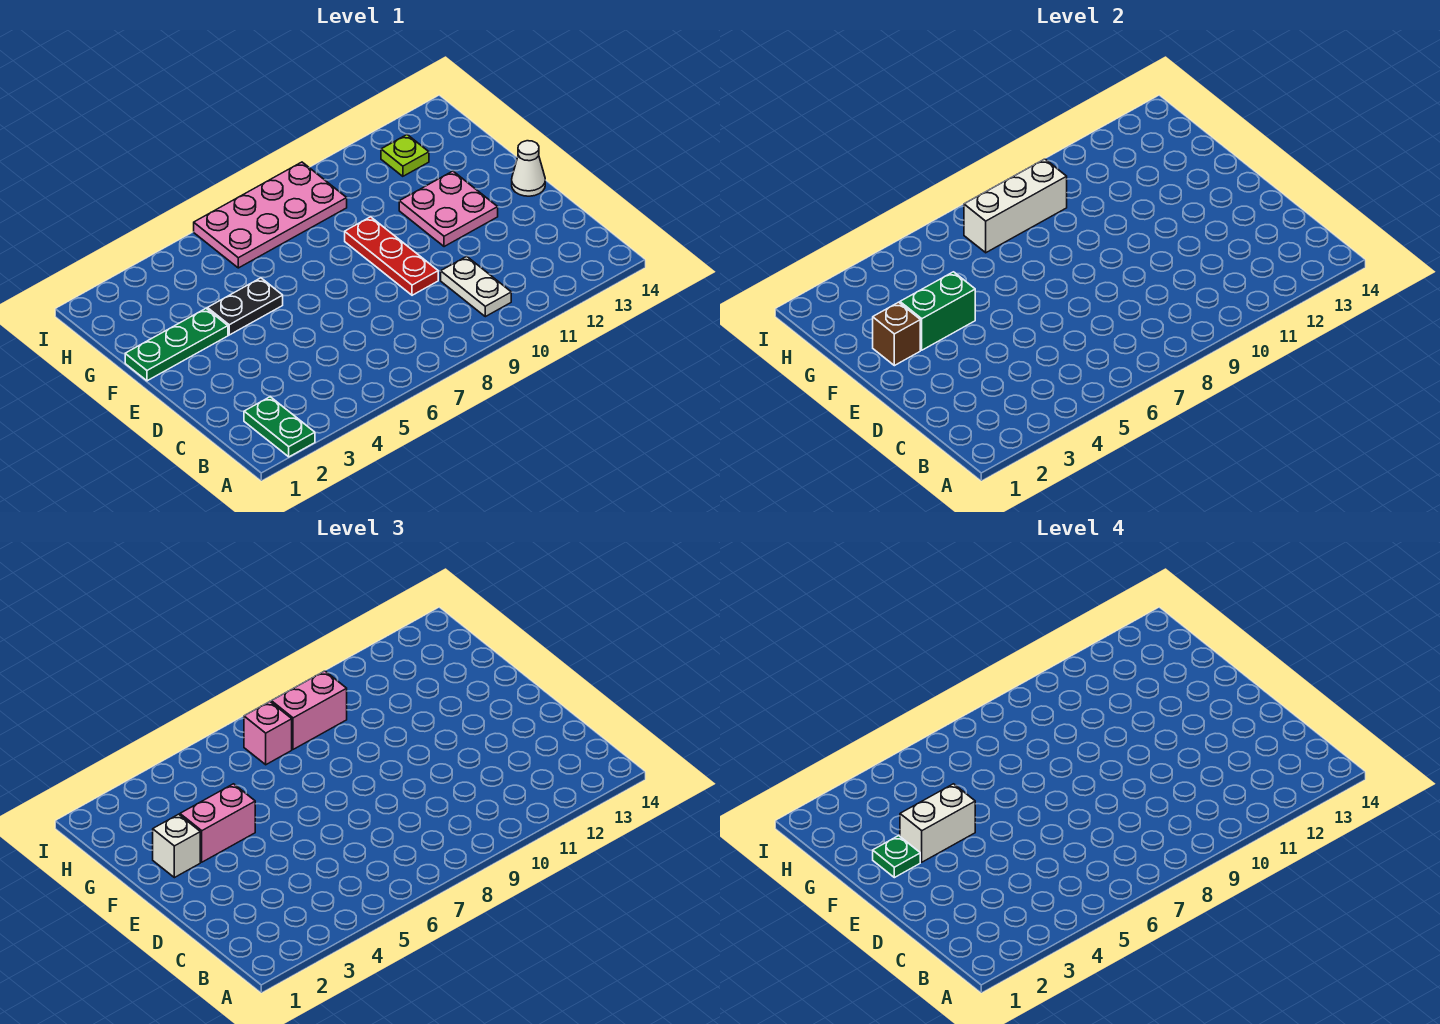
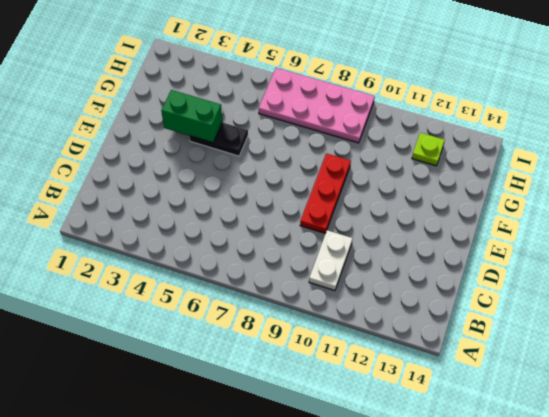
none -> green 1x2 plate [244,397,315,457]
none -> pink 2x2 plate [399,171,498,247]
none -> white 1x1 cone [512,141,545,196]

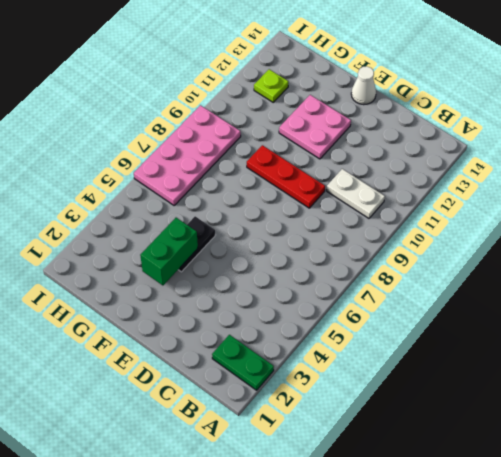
none -> green 1x3 plate [125,309,228,381]
none -> brown 1x1 brick [873,302,920,366]
none -> white 1x3 brick [964,159,1067,253]

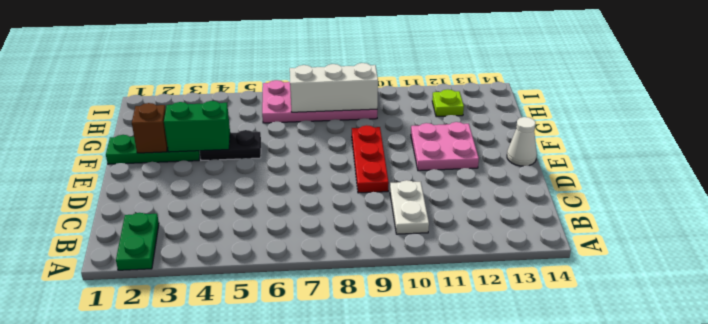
none -> white 1x1 brick [153,814,200,878]
none -> pink 1x2 brick [180,784,255,862]
none -> pink 1x1 brick [244,702,292,765]

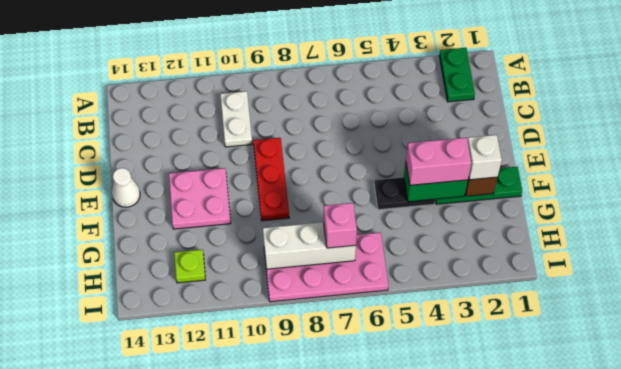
none -> pink 1x2 brick [271,671,347,749]
none -> green 1x1 plate [873,836,920,878]
none -> white 1x2 brick [900,784,975,862]

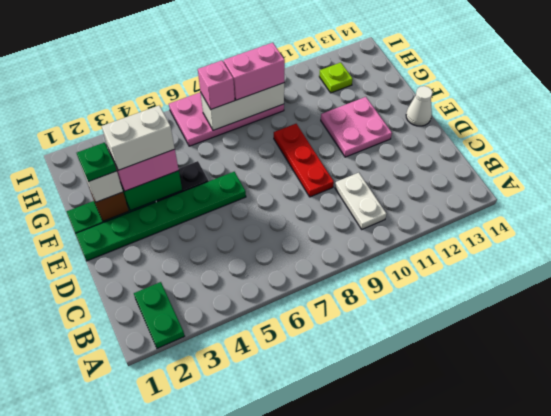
green 1x6 plate [76,172,246,261] -> none

